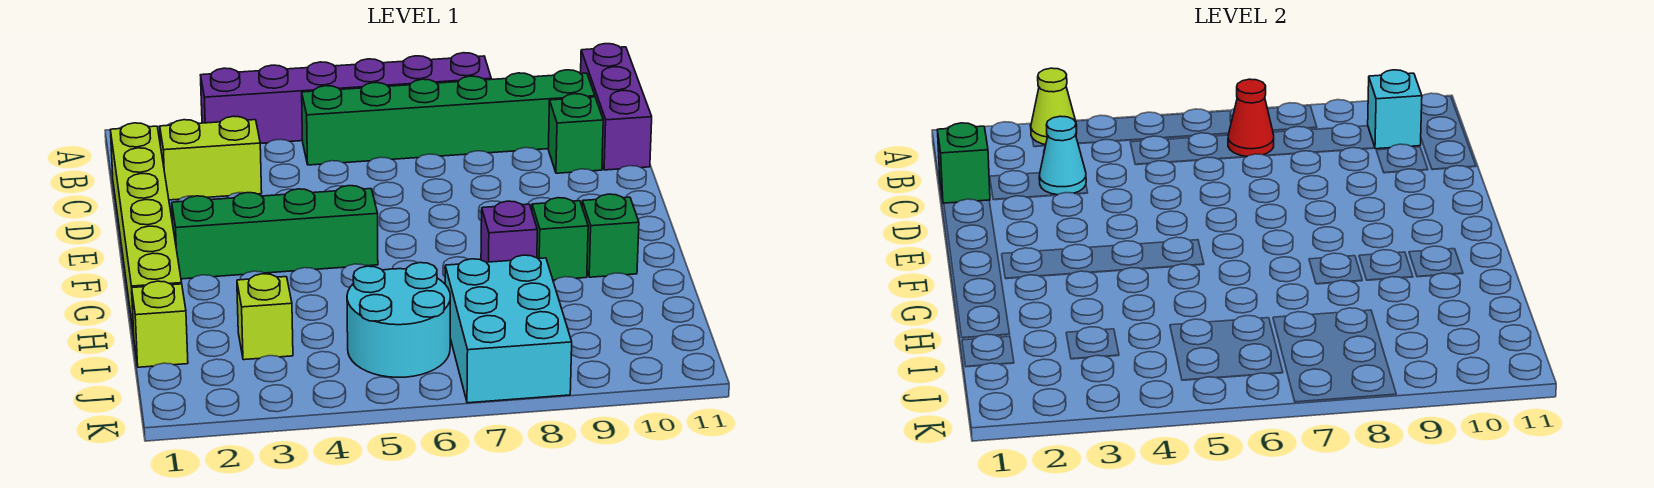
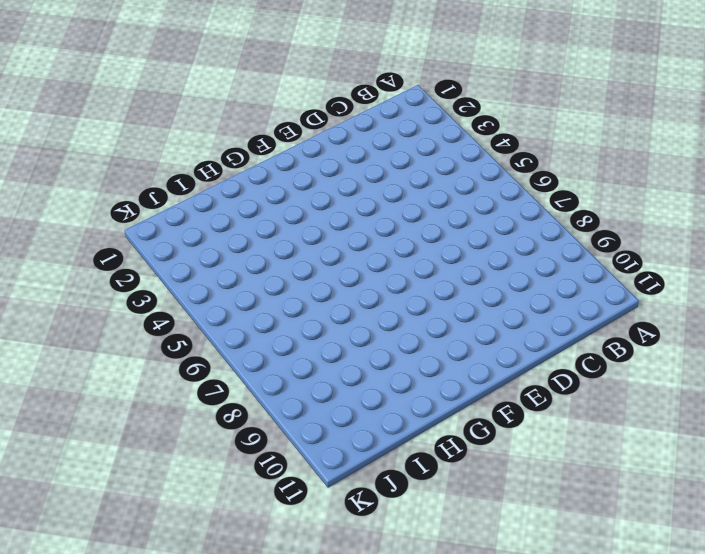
none -> purple 1x6 brick [201,53,491,143]
none -> purple 1x3 brick [581,44,652,170]
none -> green 1x6 brick [302,70,595,165]

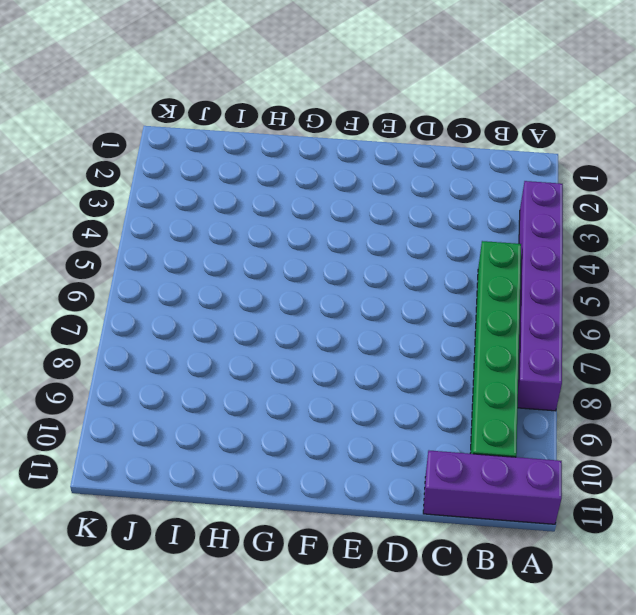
none -> lime 1x6 brick [111,123,182,335]
none -> lime 1x2 brick [160,116,262,200]
none -> green 1x1 brick [548,94,603,173]

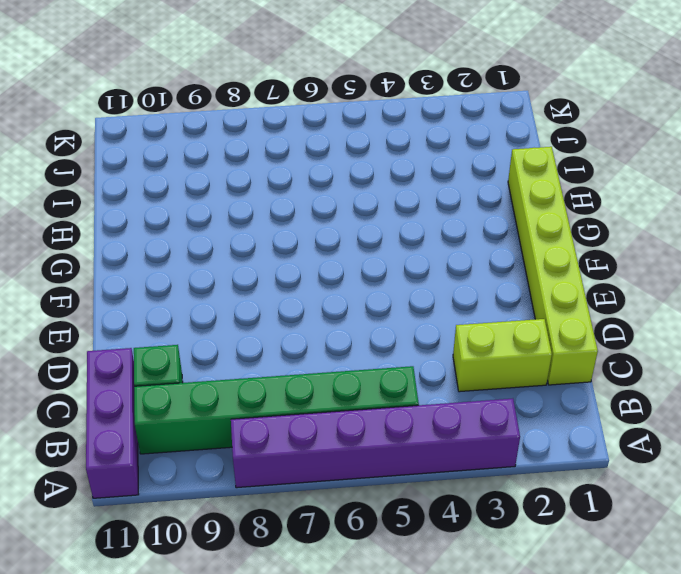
none -> green 1x4 brick [172,186,378,279]
none -> purple 1x1 brick [481,201,537,262]
none -> green 1x1 brick [532,198,588,280]

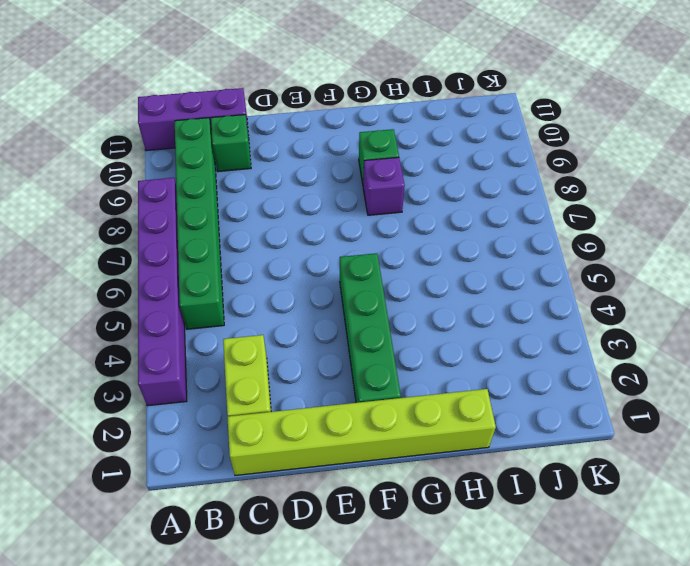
none -> green 1x1 brick [582,194,639,277]
none -> lime 1x1 brick [132,281,188,367]
none -> lime 1x1 brick [237,274,293,360]

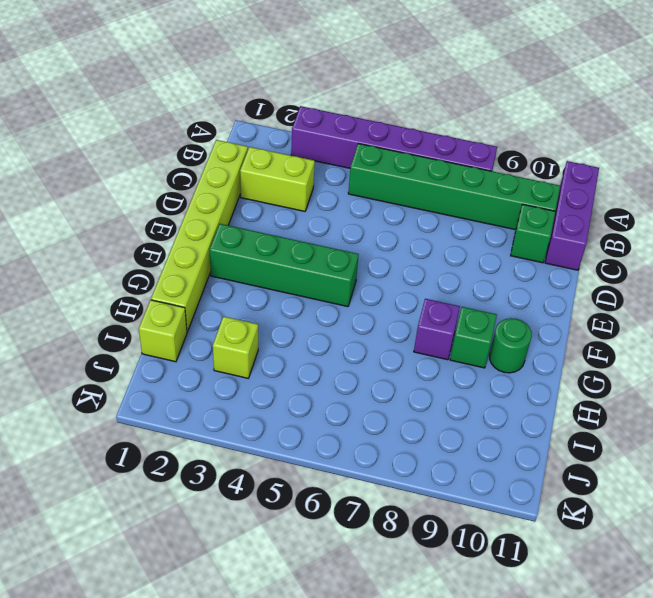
green 1x1 round brick [490,318,532,373] -> green 1x1 brick [582,194,639,277]
none -> cyan 2x2 round brick [347,263,450,377]
none -> cyan 2x3 brick [445,255,572,403]
none -> lime 1x1 cone [1031,68,1077,145]

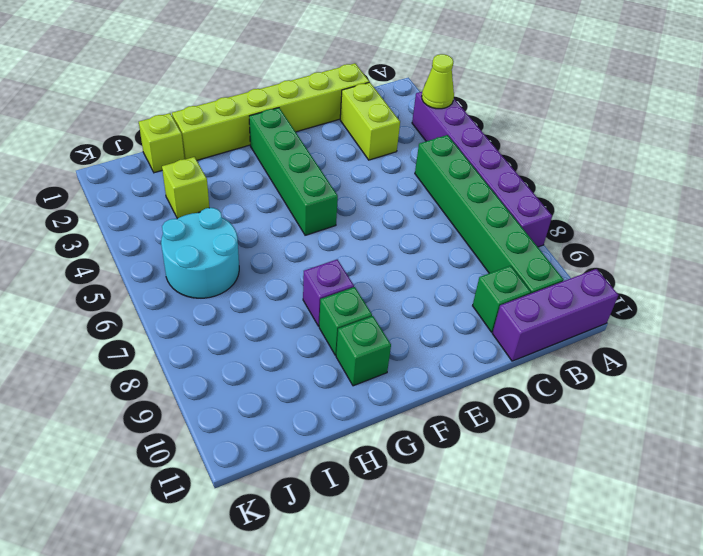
none -> cyan 2x3 brick [445,255,572,403]
none -> red 1x1 cone [1228,79,1274,156]
none -> cyan 1x1 brick [1368,70,1422,149]

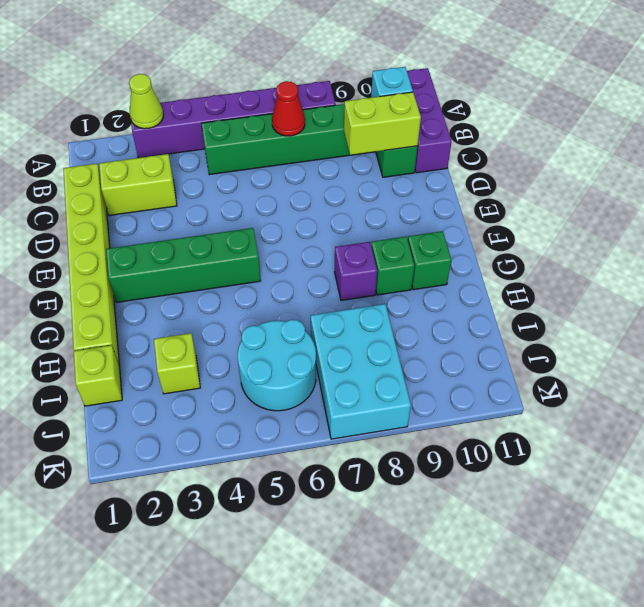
lime 1x2 brick [344,92,421,155] -> none
none -> green 1x1 brick [938,123,990,204]
none -> cyan 1x1 cone [1039,116,1086,195]

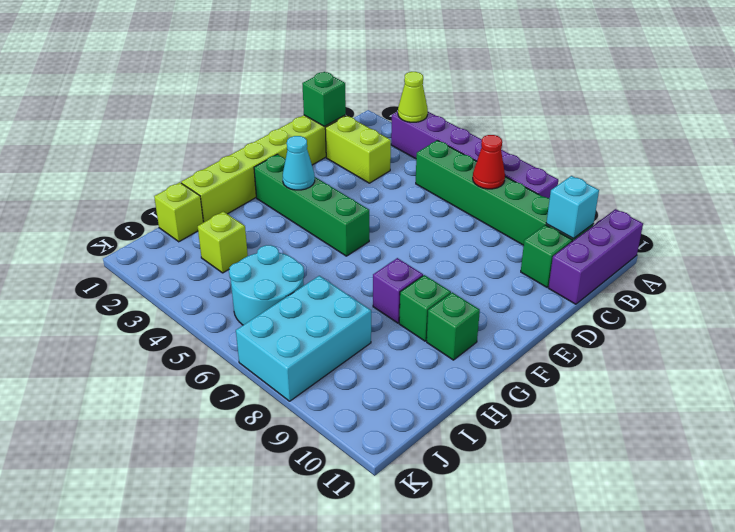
cyan 1x1 cone [283,136,315,190] -> cyan 1x1 cone moved to [1039,116,1086,195]

